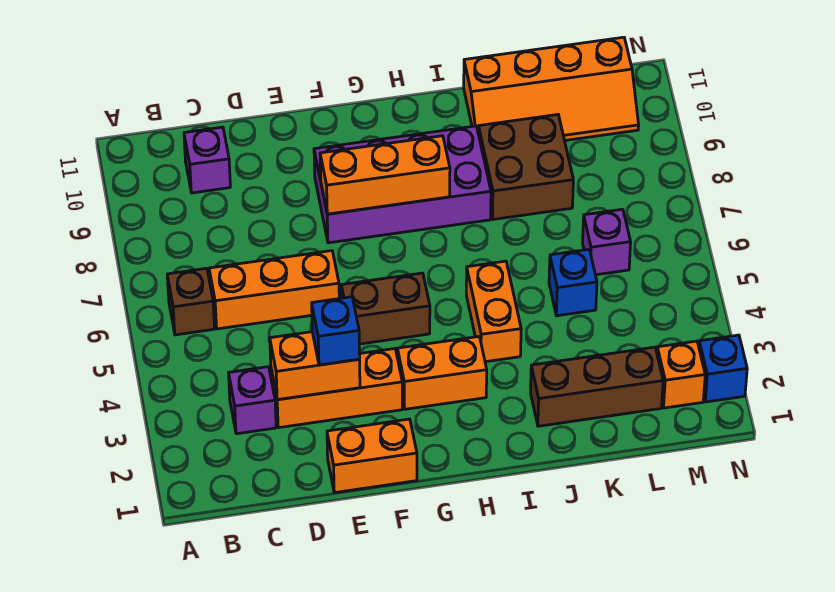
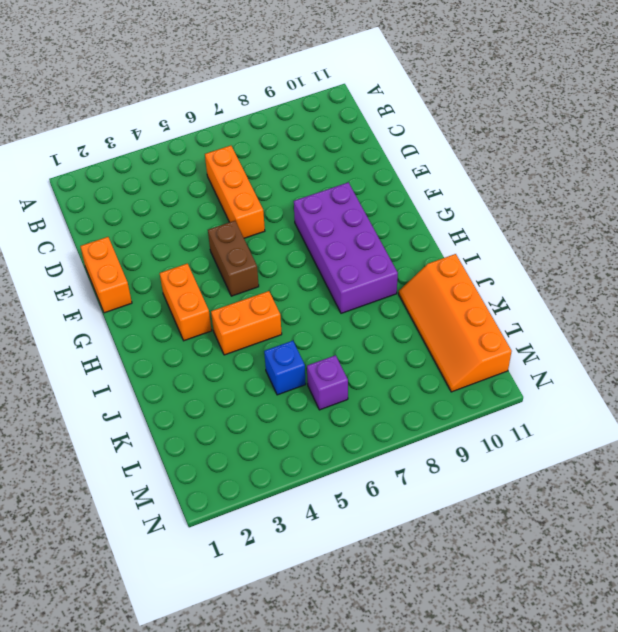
none -> brown 1x1 brick [167,268,215,335]
none -> purple 1x1 brick [229,367,276,434]
none -> purple 1x1 brick [184,127,230,193]

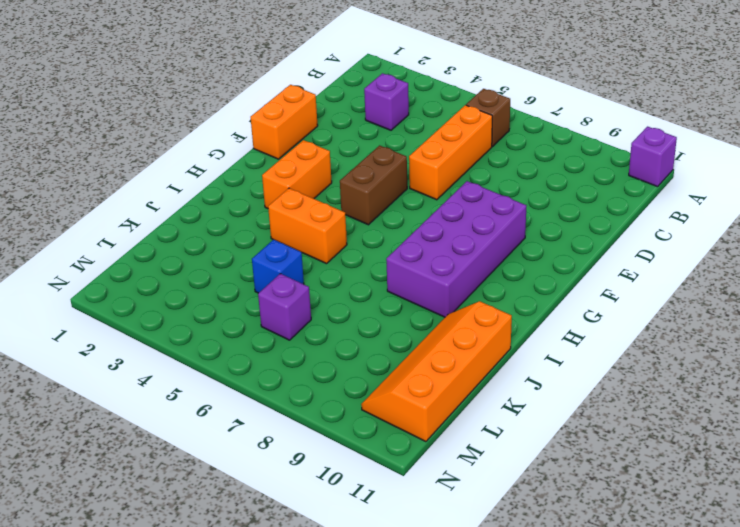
purple 1x1 brick [629,127,677,187] -> purple 1x1 brick moved to [184,127,230,193]
none -> orange 1x3 brick [271,349,402,428]
none -> brown 1x3 brick [531,347,663,426]
none -> brown 2x2 brick [478,115,573,219]

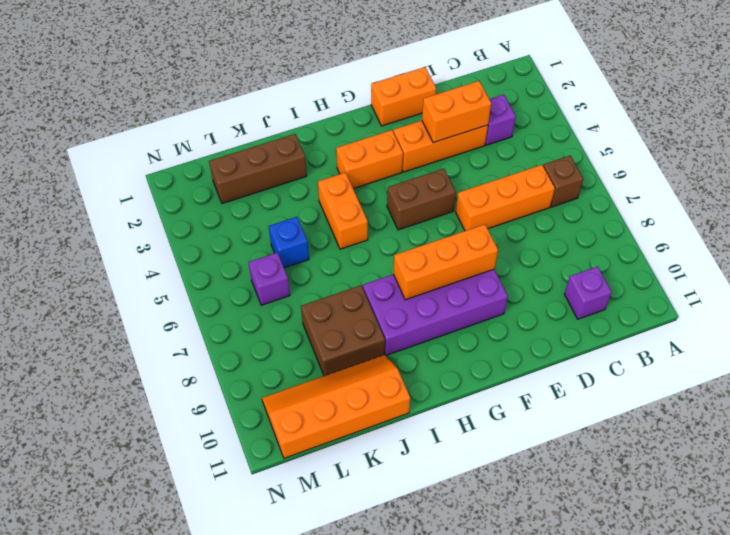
none -> orange 1x1 brick [657,341,705,408]
none -> blue 1x1 brick [699,335,747,402]
none -> blue 1x1 brick [312,297,360,365]

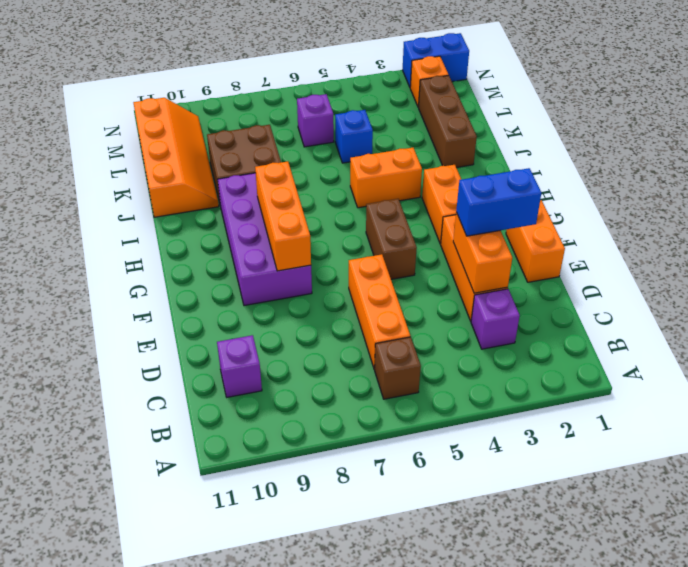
blue 1x2 brick [456,168,541,236] -> blue 1x1 brick [312,297,360,365]
blue 1x2 brick [403,33,469,87] -> blue 1x1 brick [699,335,747,402]

